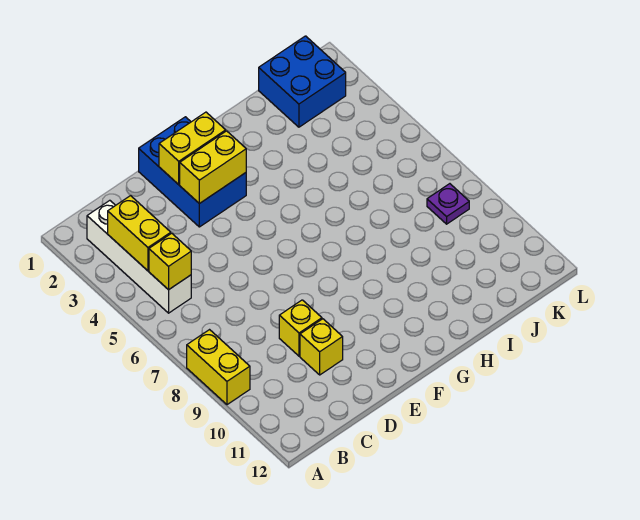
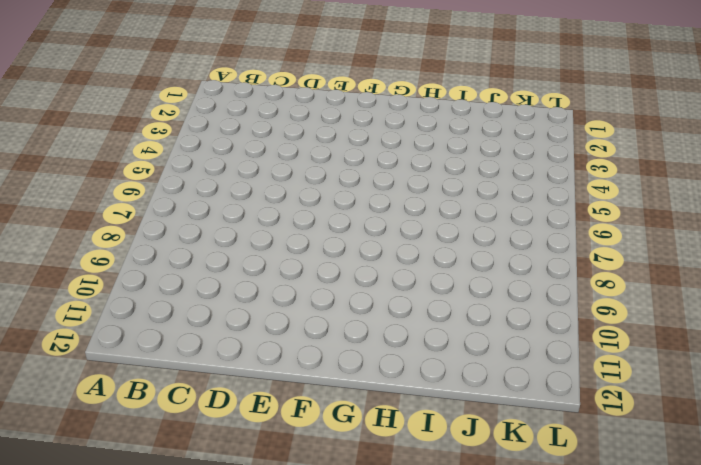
none -> yellow 1x2 brick [187,330,250,405]
none -> white 1x4 brick [87,200,191,313]

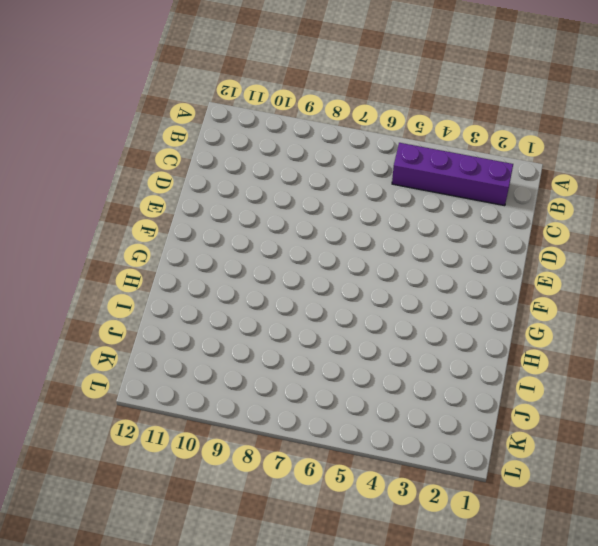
purple 1x4 brick [392,143,513,206] -> white 1x4 brick [87,200,191,313]
none -> yellow 1x2 brick [187,330,250,405]
none -> yellow 1x1 brick [279,300,322,356]

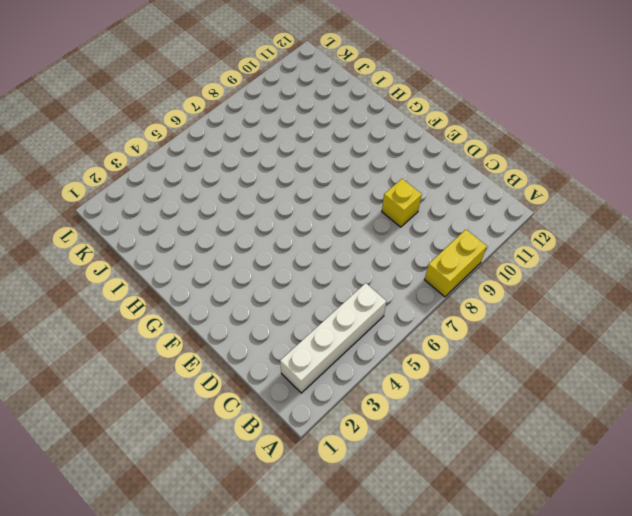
none -> yellow 1x1 brick [300,319,343,375]
none -> blue 2x3 brick [139,117,246,227]

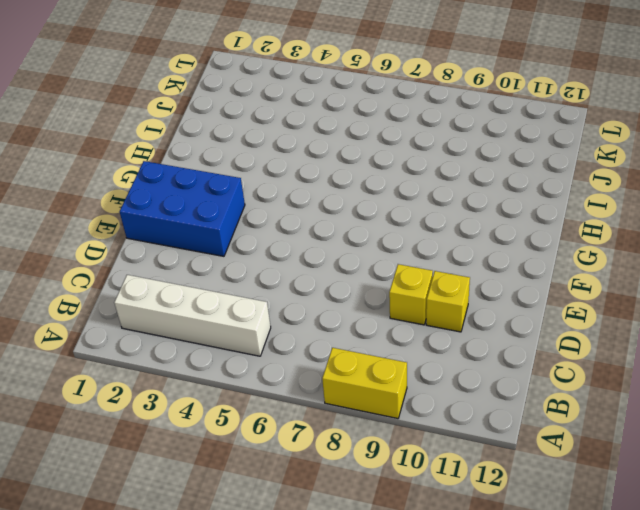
none -> blue 2x2 brick [259,36,346,127]
none -> purple 1x1 plate [427,184,469,224]

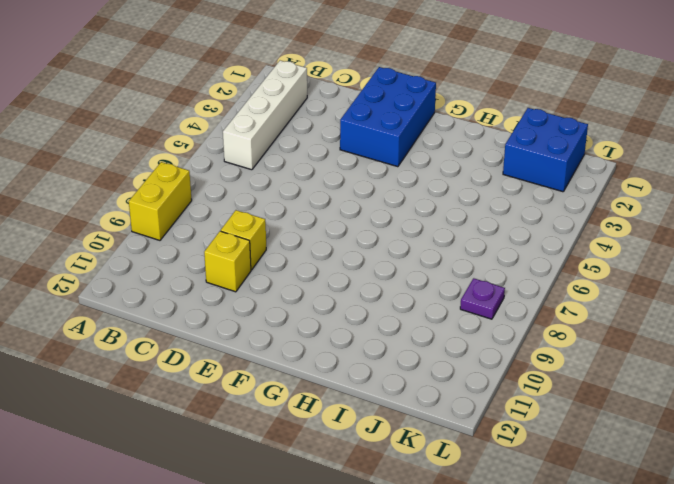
none -> yellow 1x2 brick [108,196,171,271]
none -> yellow 1x1 brick [149,233,191,290]

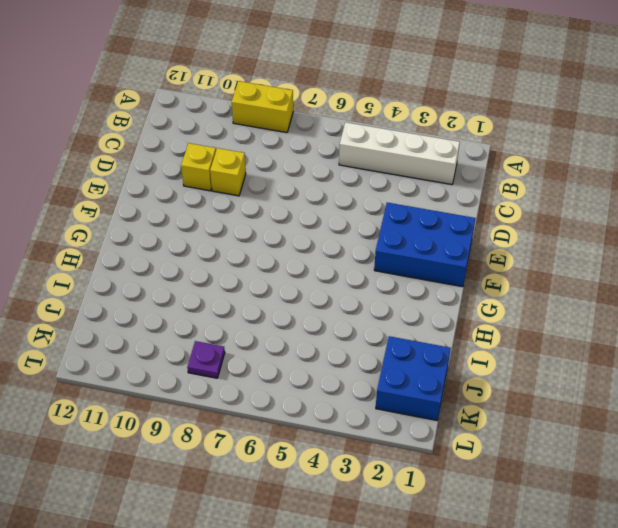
none -> yellow 1x2 brick [108,196,171,271]
none -> yellow 1x1 brick [149,233,191,290]

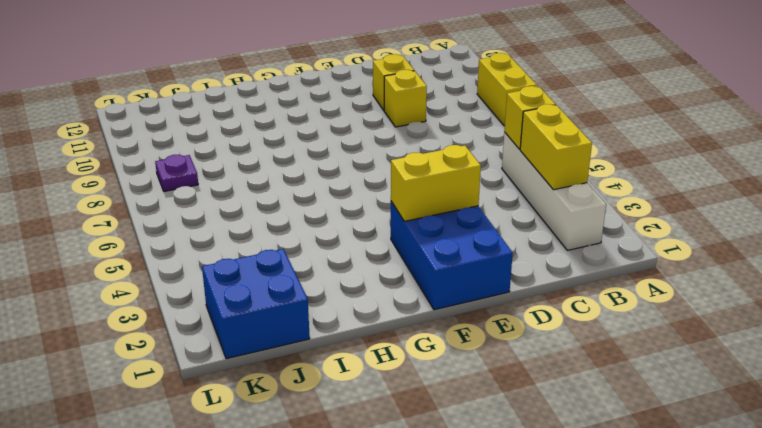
none -> yellow 1x2 brick [159,112,226,185]

